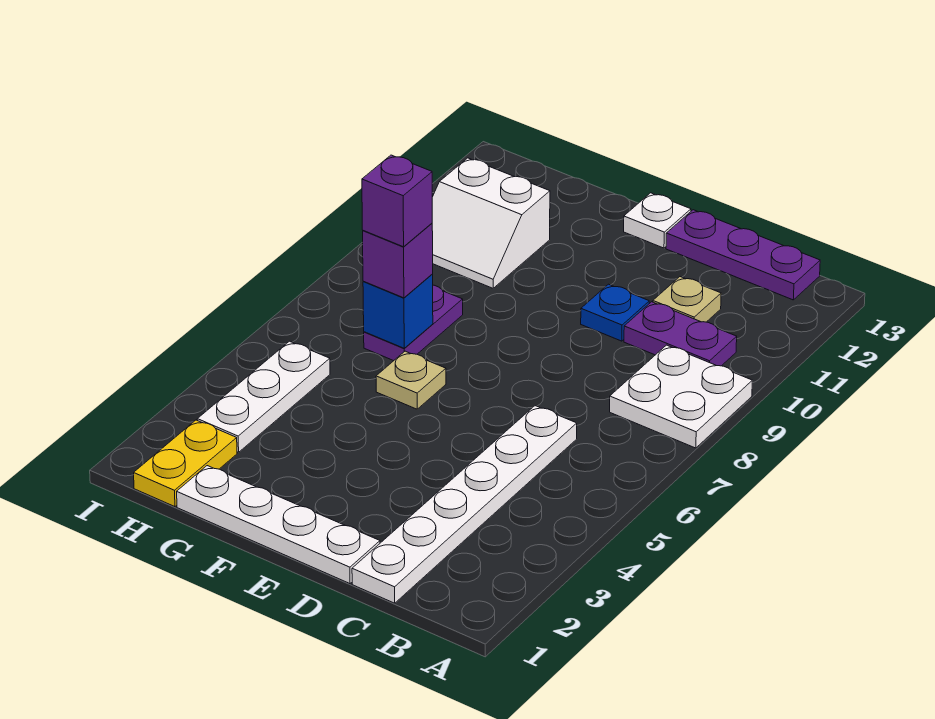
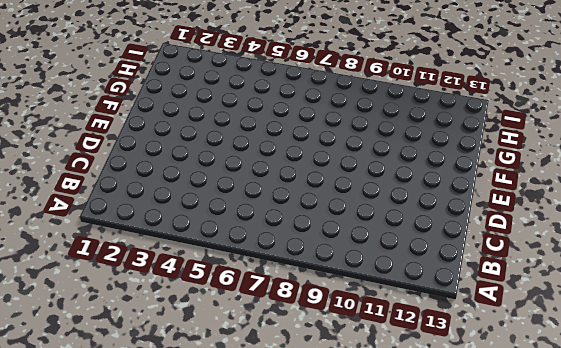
none -> white 2x2 plate [610,345,752,448]
none -> purple 1x2 plate [624,302,737,366]
none -> purple 1x3 plate [666,210,820,300]

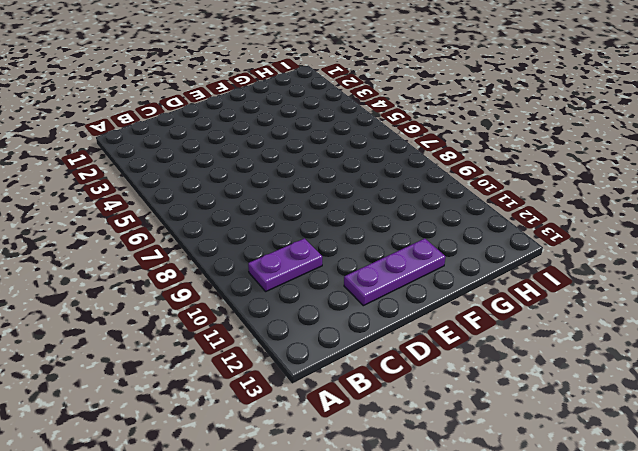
purple 1x3 plate [344,239,446,306] -> purple 1x3 plate moved to [666,210,820,300]
none -> white 2x2 plate [610,345,752,448]
none -> white 1x6 plate [352,406,577,603]
none -> tan 1x1 plate [653,277,721,322]

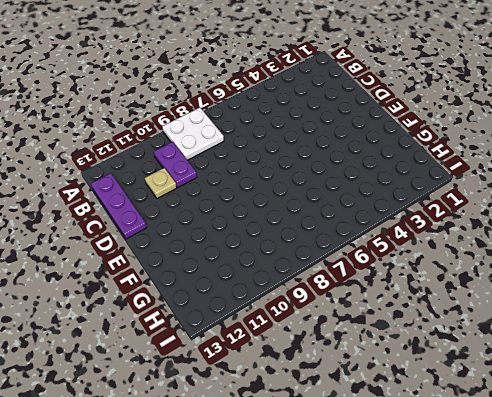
none -> white 1x6 plate [352,406,577,603]
none -> white 1x4 plate [177,466,380,584]
none -> blue 1x1 plate [581,284,649,341]

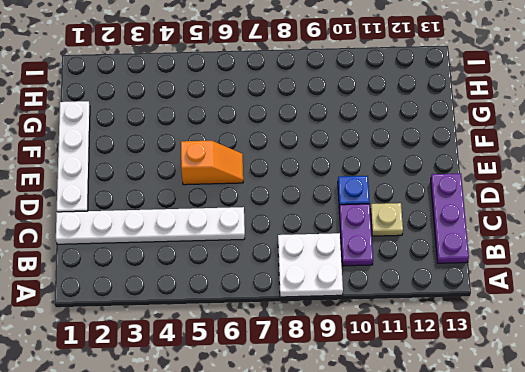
orange 1x2 slope [181,141,243,185] -> none
none -> white 1x1 plate [624,193,691,248]
none -> tan 1x1 plate [376,351,446,409]
none -> purple 1x2 plate [364,285,463,361]

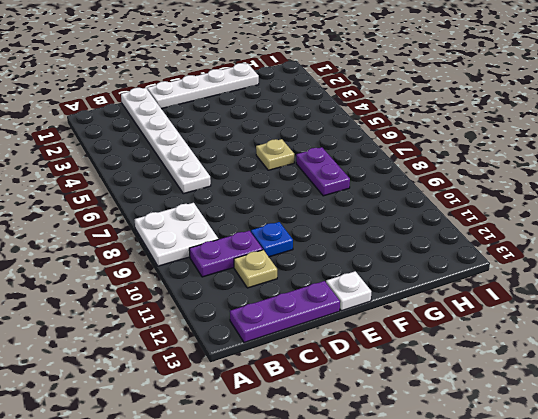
none -> white 2x2 slope [432,158,550,288]
none -> yellow 1x2 plate [134,420,237,507]
none -> white 1x3 plate [197,341,330,452]

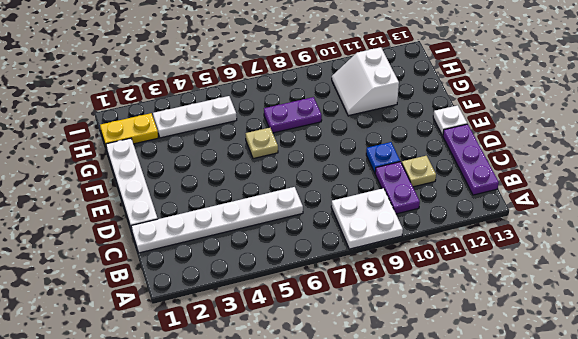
none -> blue 1x1 brick [363,274,433,348]
none -> purple 1x1 brick [363,223,433,298]
none -> purple 1x1 brick [362,155,432,247]

